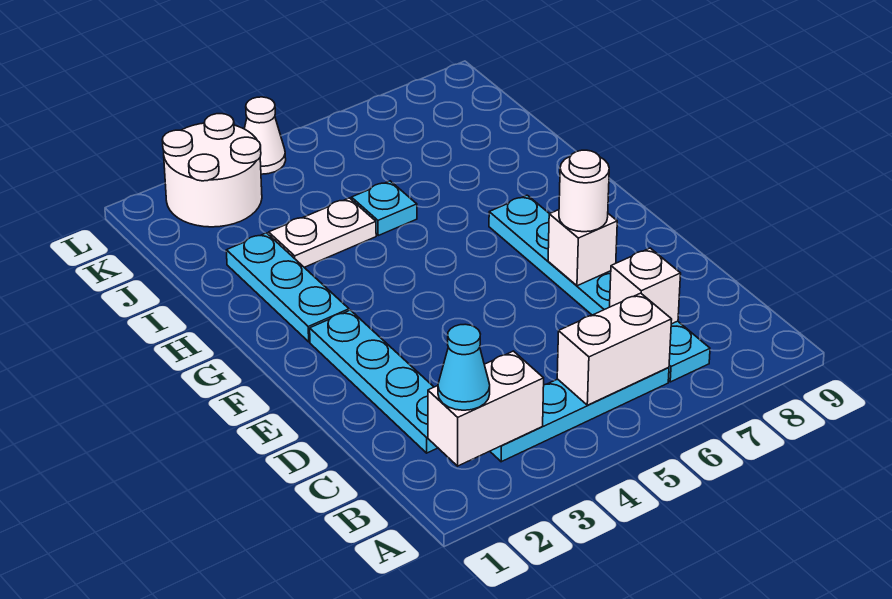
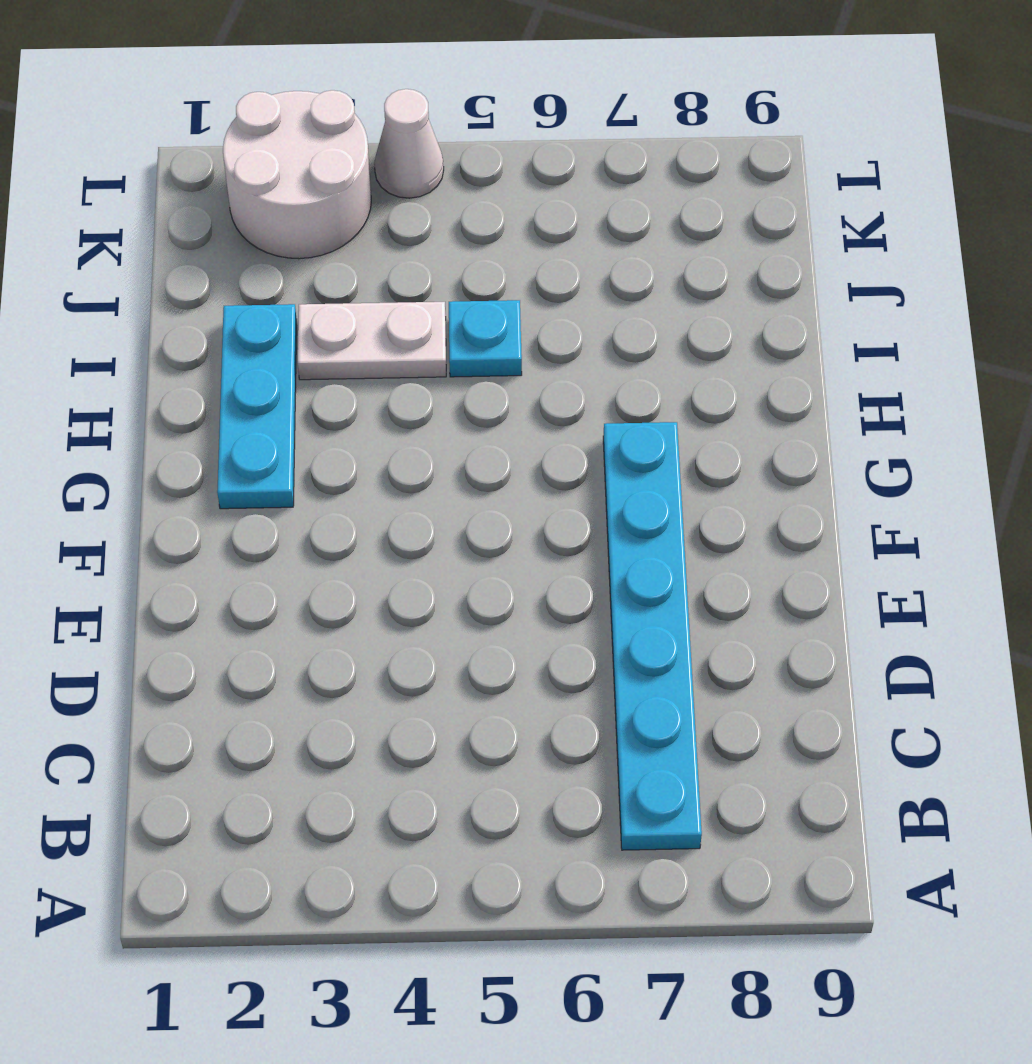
none -> cyan 1x4 plate [490,367,669,462]
none -> cyan 1x4 plate [310,310,438,453]
none -> white 1x2 brick [428,351,544,466]

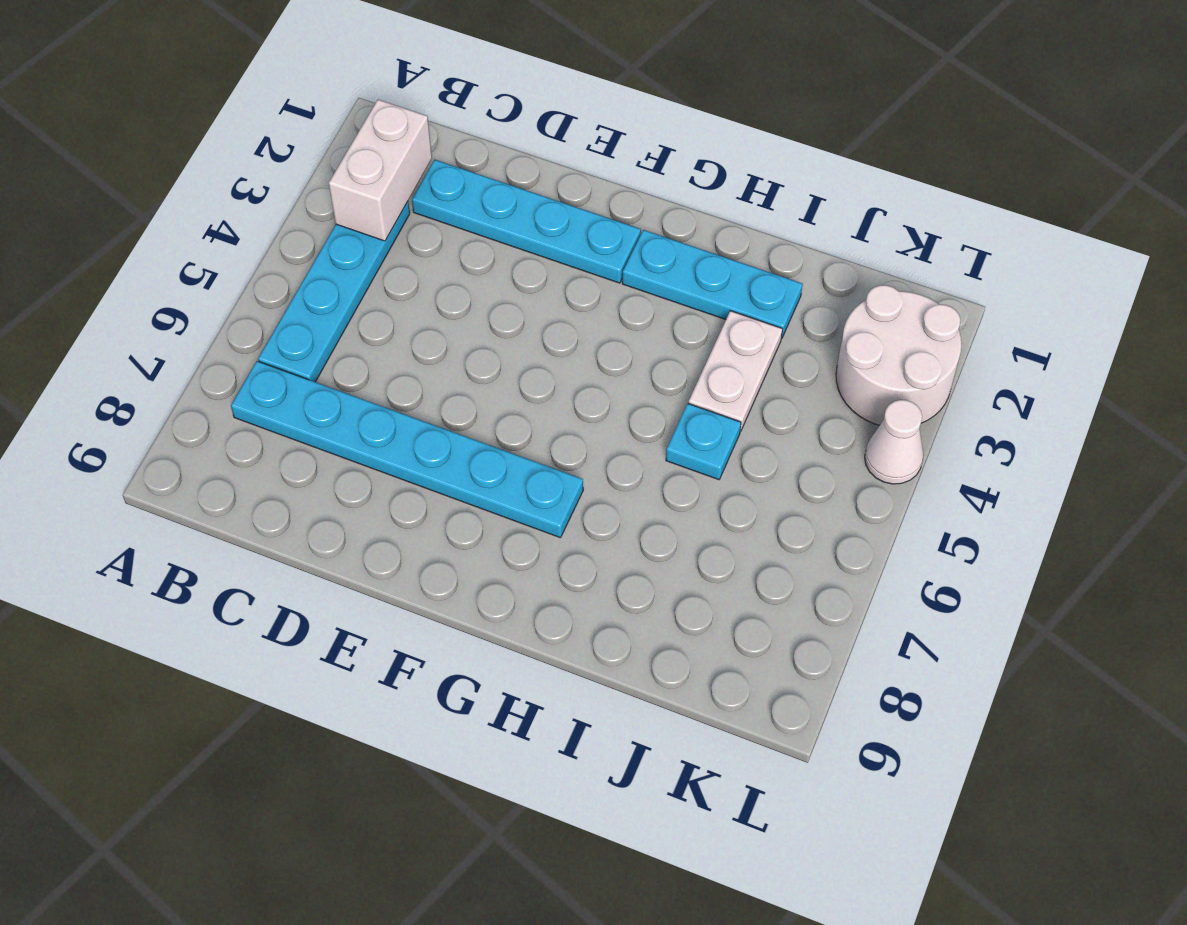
none -> white 1x2 brick [557,293,672,405]
none -> white 1x1 brick [610,248,681,324]
none -> white 1x1 brick [548,210,617,286]

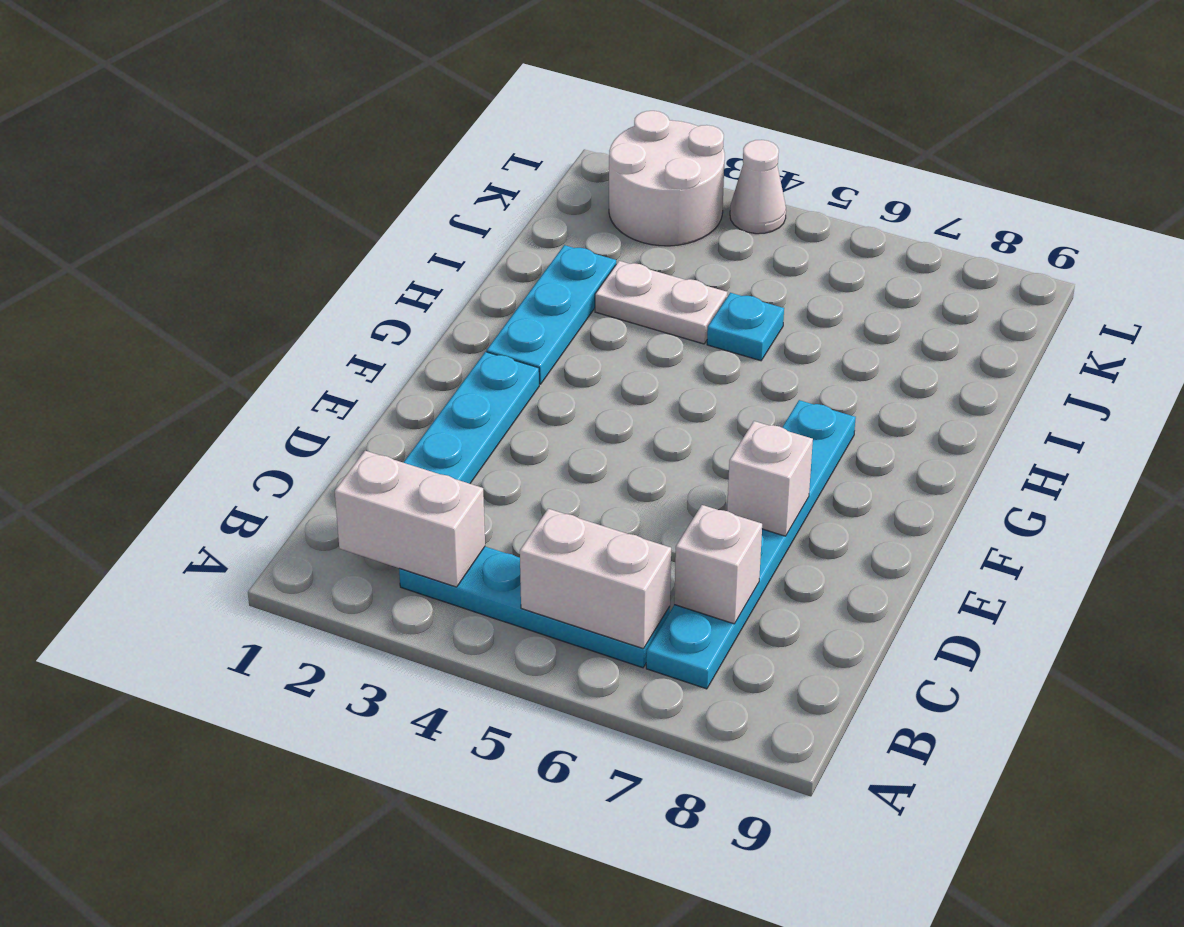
none -> cyan 1x1 cone [438,324,490,410]
none -> white 1x1 round brick [559,150,609,232]

